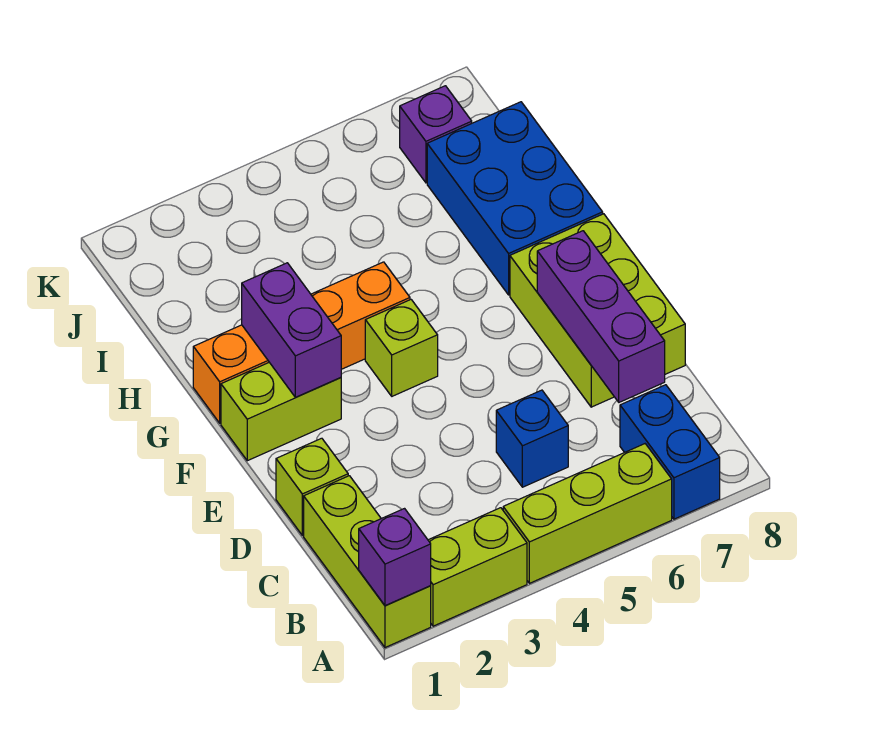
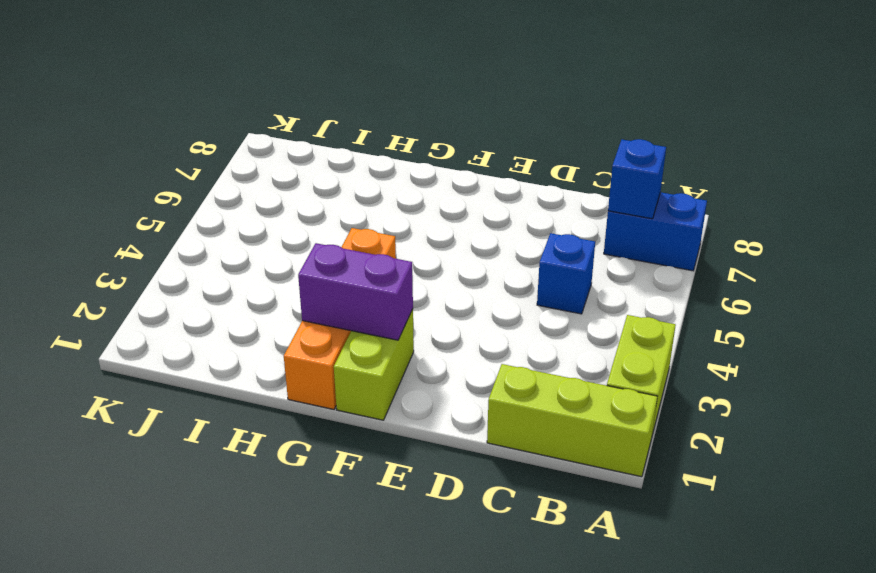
blue 1x1 brick [608,139,666,219] -> none
none -> lime 1x3 brick [503,444,672,583]
none -> lime 1x1 brick [276,438,348,535]
none -> lime 2x3 brick [510,214,685,407]

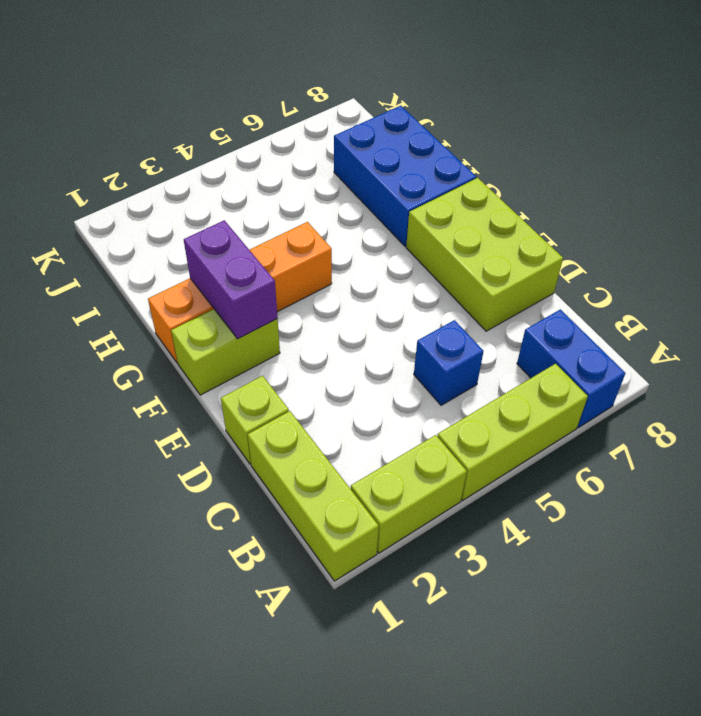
none -> lime 1x1 brick [365,300,438,396]
none -> purple 1x1 brick [400,86,472,183]
none -> purple 1x1 brick [359,509,431,606]

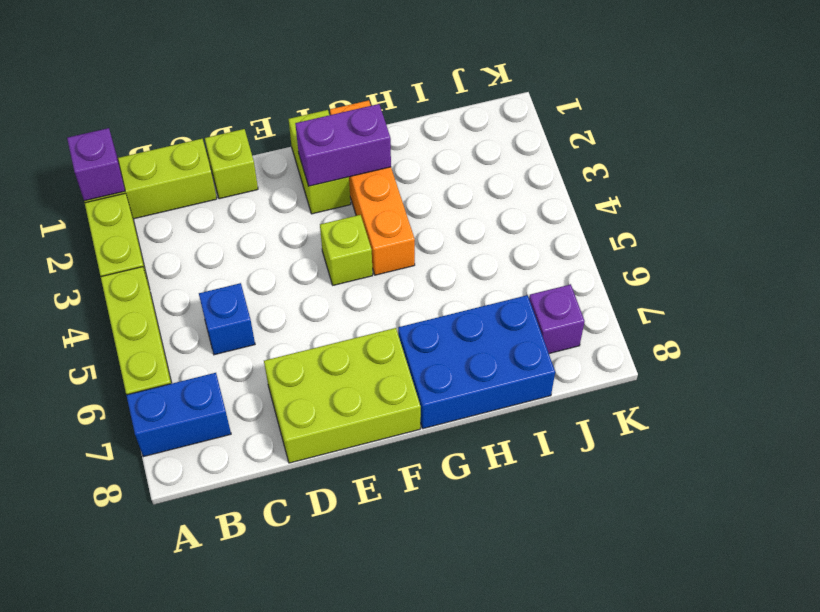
none -> purple 1x3 brick [537,231,665,402]

